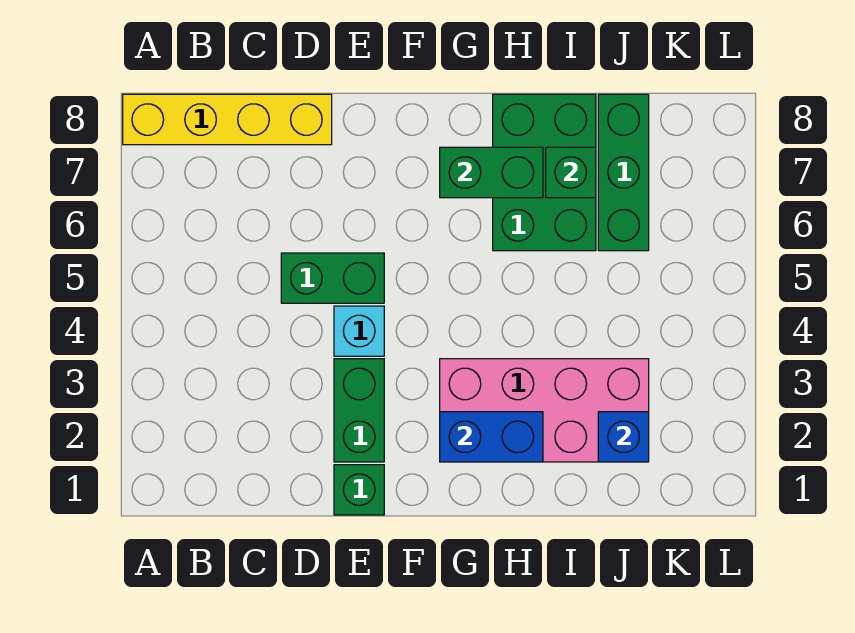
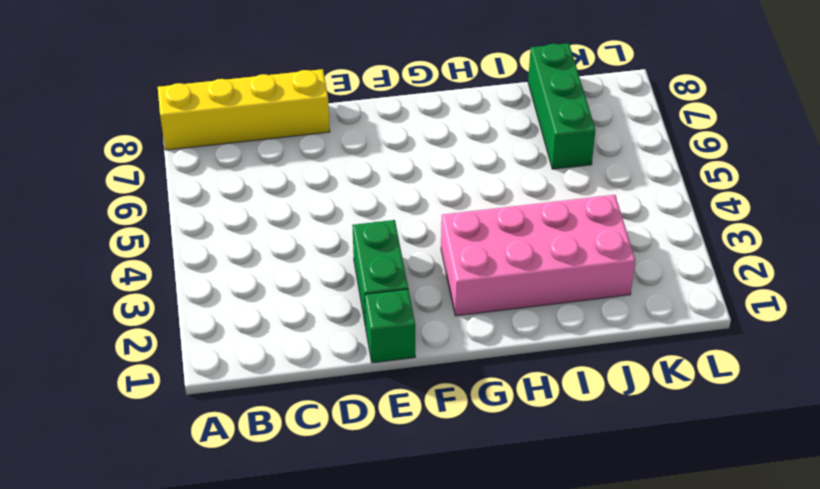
none -> green 1x2 brick [281,253,384,303]
none -> cyan 1x1 brick [334,306,384,356]
none -> green 2x3 brick [493,94,596,251]

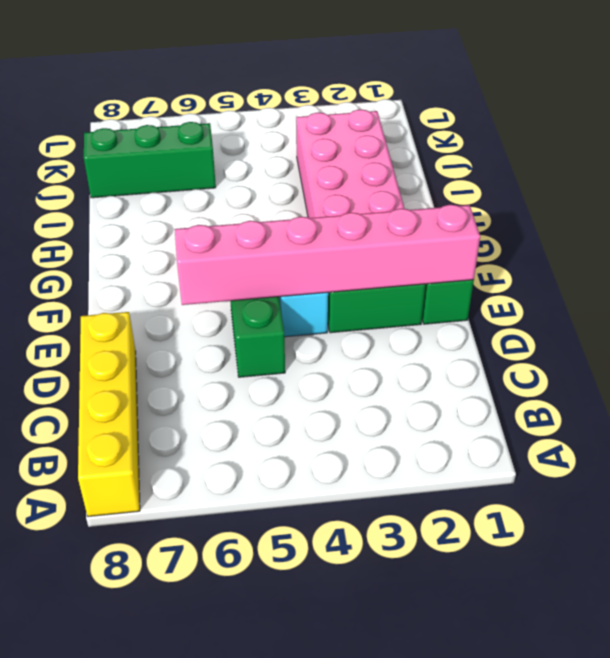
pink 1x6 brick [175,205,480,305] -> none
none -> green 2x3 brick [493,94,596,251]
none -> blue 1x2 brick [440,412,543,462]
none -> green 1x2 brick [440,147,543,198]

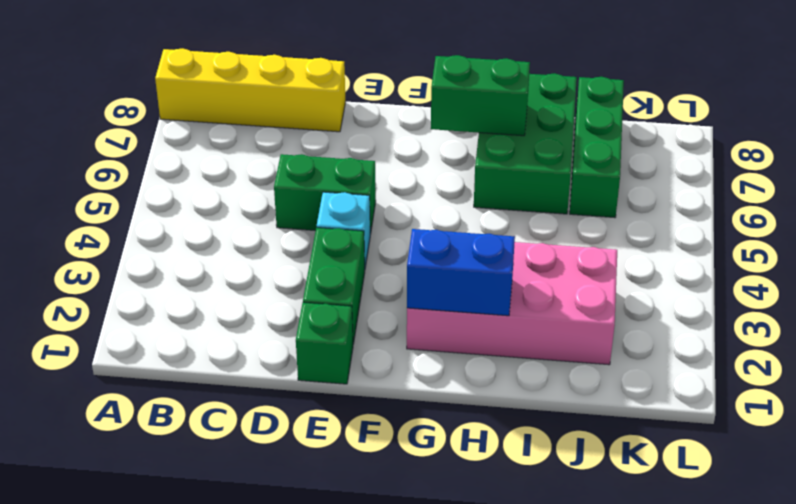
none -> green 1x1 brick [546,147,596,198]
none -> blue 1x1 brick [598,412,649,462]

